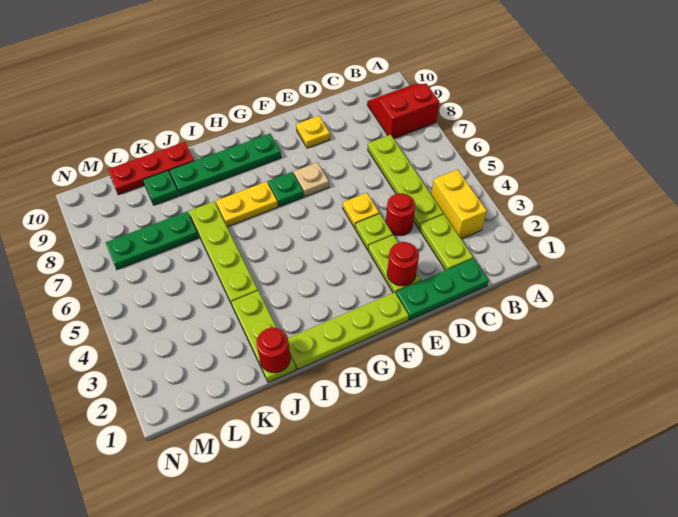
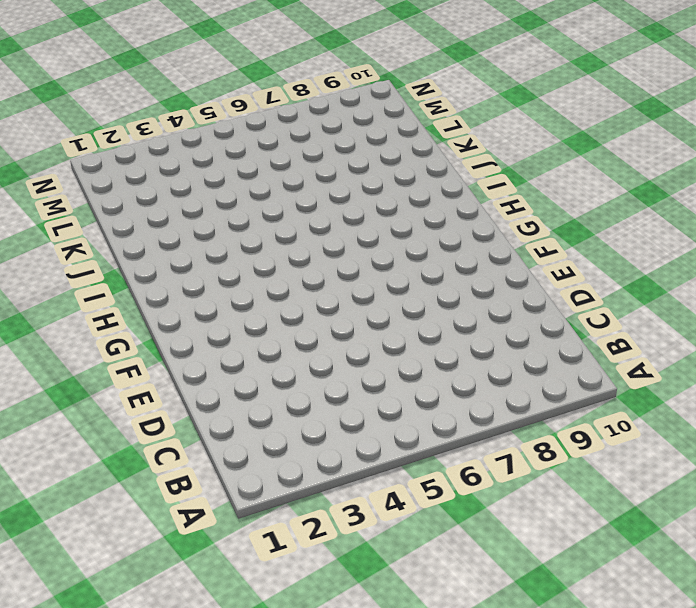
none -> red 2x2 slope [367,84,439,139]
none -> yellow 1x2 brick [431,170,487,239]
none -> green 1x3 plate [396,258,489,320]

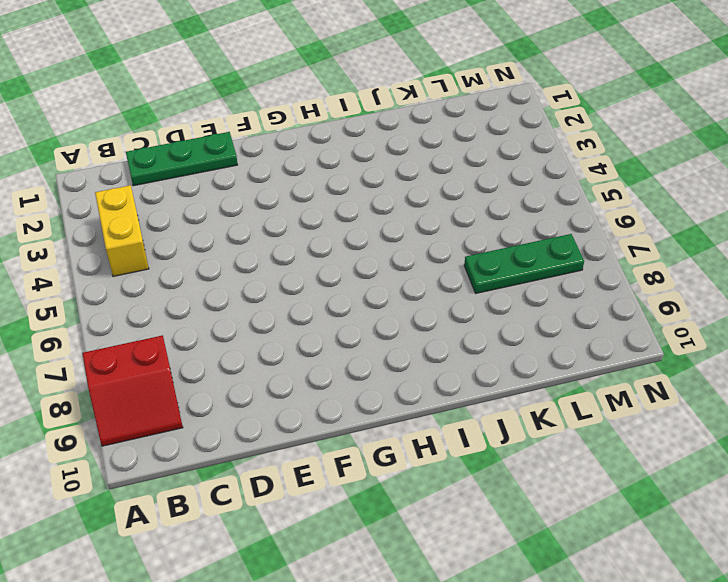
none -> lime 1x2 plate [420,214,473,270]
none -> lime 1x4 plate [368,135,444,229]
none -> red 1x1 round brick [386,193,415,236]

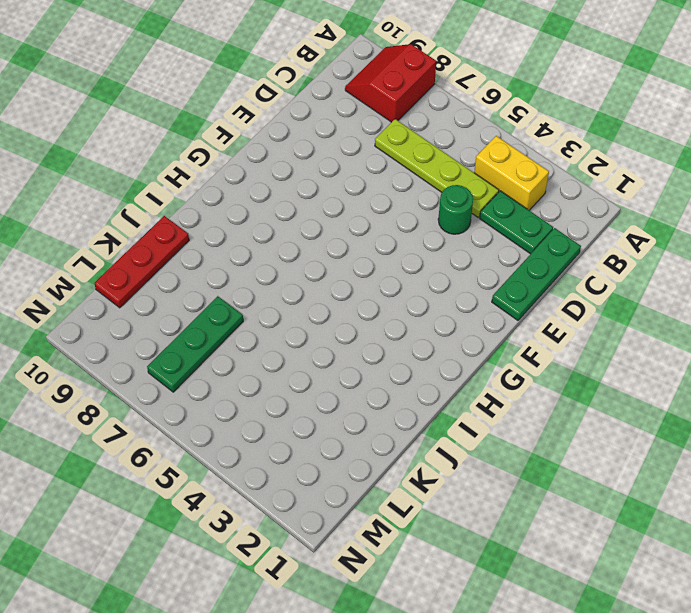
green 1x2 plate [480,191,553,254] -> lime 1x2 plate [420,214,473,270]
green 1x1 round brick [438,185,473,234] -> red 1x1 round brick [386,193,415,236]
none -> lime 1x2 plate [368,235,421,293]
none -> lime 1x1 plate [355,214,393,250]
none -> yellow 1x1 plate [343,193,379,228]

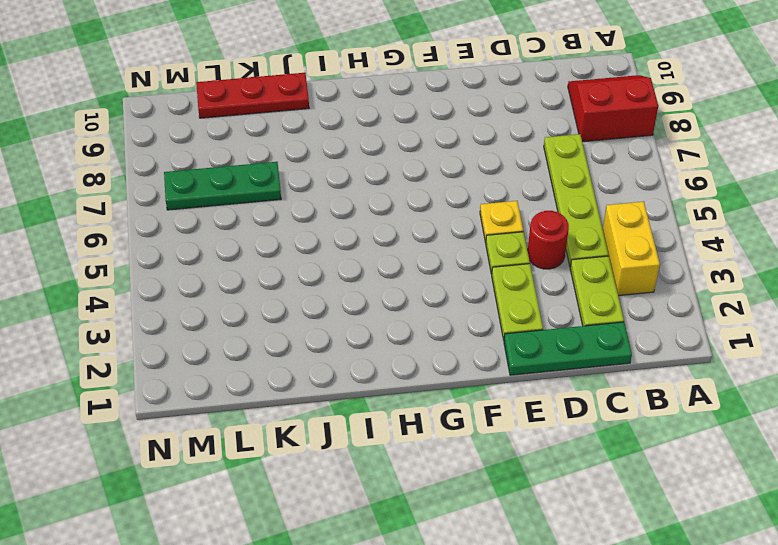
none -> yellow 1x1 plate [296,116,330,148]
none -> lime 1x4 plate [288,292,409,370]
none -> tan 1x1 plate [294,162,329,197]

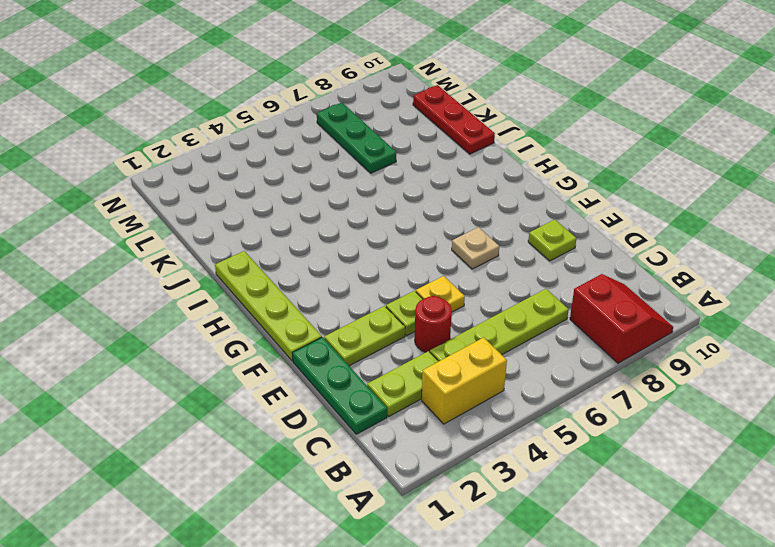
lime 1x1 plate [528,220,577,261] -> yellow 1x1 plate [296,116,330,148]
none -> green 1x1 plate [268,172,304,207]
none -> green 1x4 plate [170,134,281,195]
none -> yellow 1x2 plate [216,182,278,227]

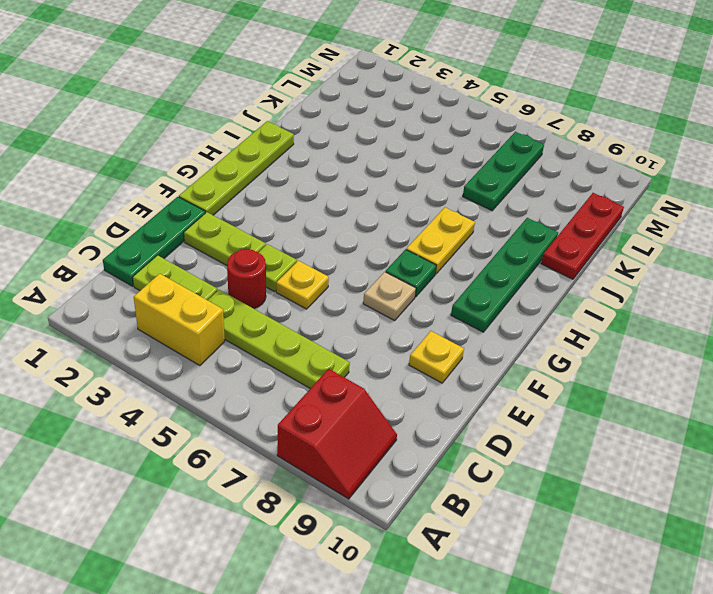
none -> lime 1x3 plate [232,291,296,382]
none -> lime 1x4 plate [189,201,258,304]
none -> green 1x1 plate [143,171,179,205]

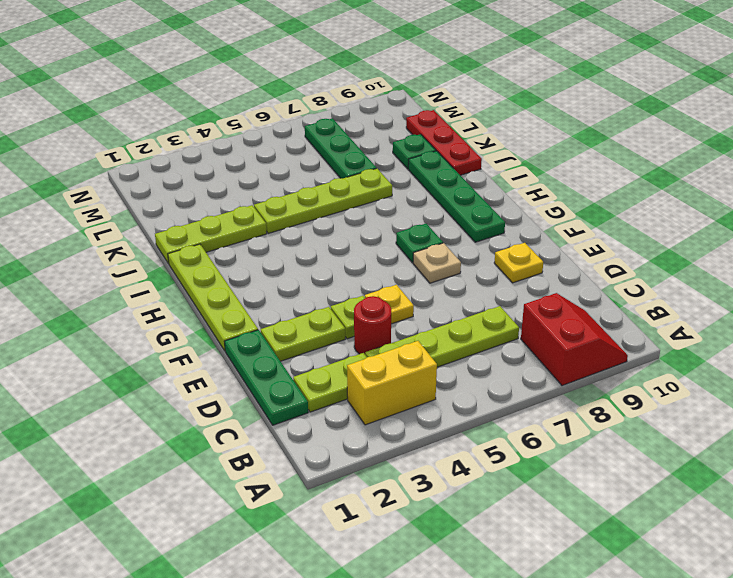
none -> yellow 1x2 plate [216,182,278,227]
none -> red 1x1 round brick [387,242,419,286]
none -> red 1x1 round brick [257,328,290,373]

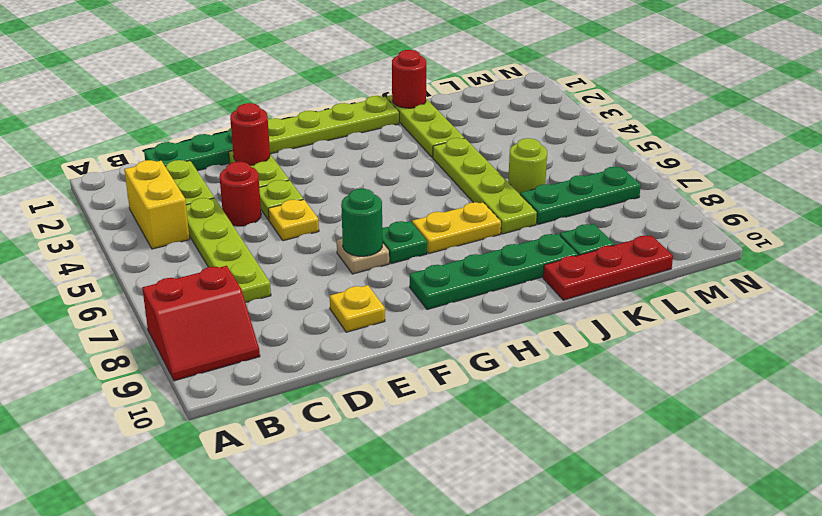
green 1x1 round brick [341,189,383,256] -> none
lime 1x1 round brick [508,138,547,194] -> none

